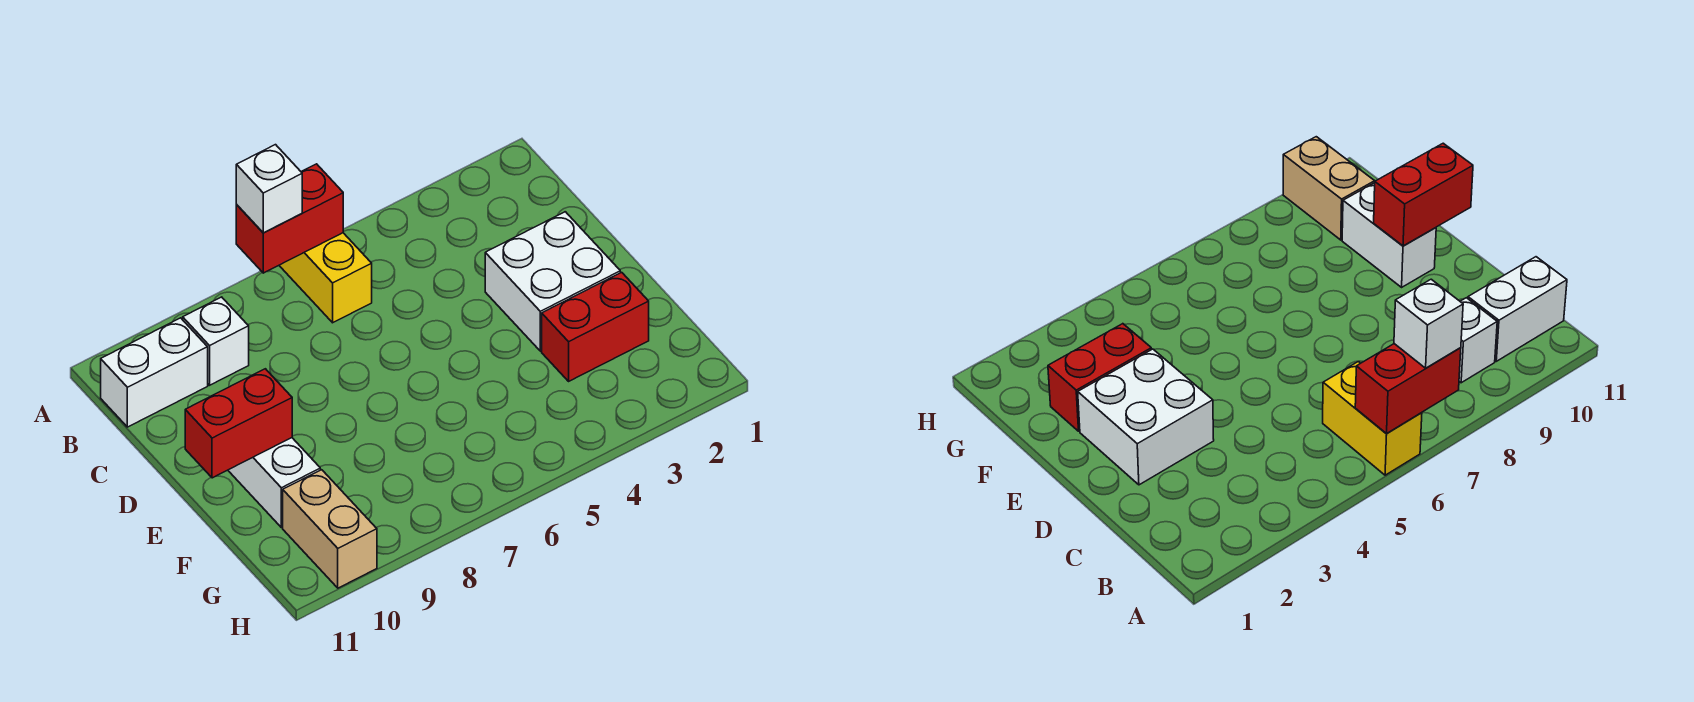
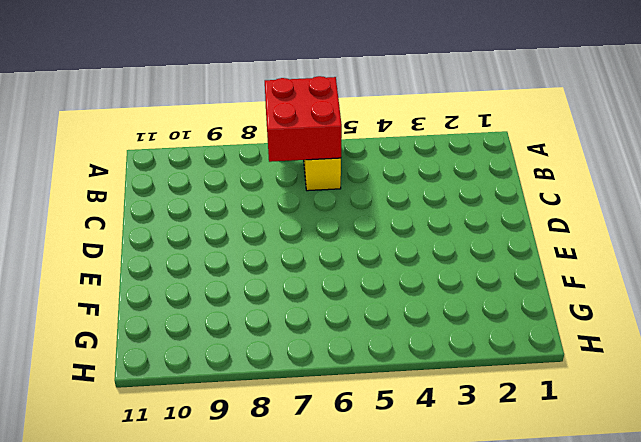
red 2x2 brick [265,76,342,162] -> red 1x2 brick [236,164,343,273]
none -> white 1x1 brick [183,297,249,385]
none -> white 1x2 brick [101,318,208,427]

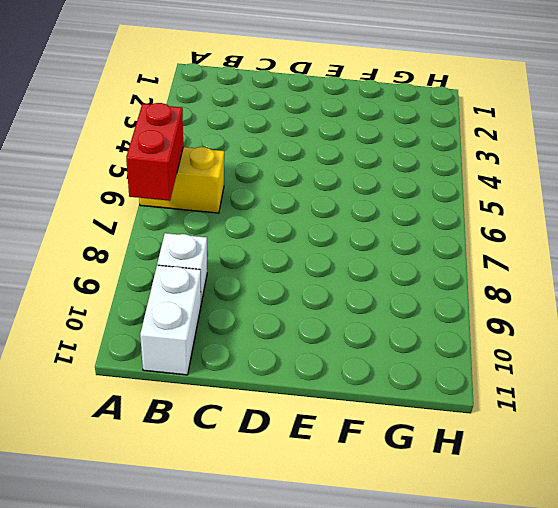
none -> white 2x2 brick [485,212,620,351]
none -> white 1x2 brick [228,438,320,528]

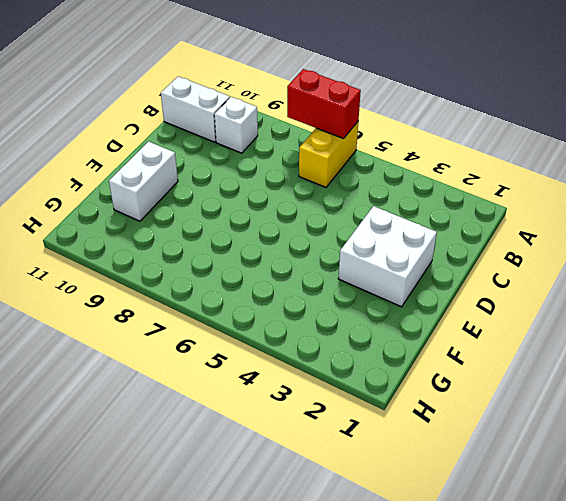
none -> red 1x2 brick [542,272,649,381]
none -> tan 1x2 brick [283,470,377,588]

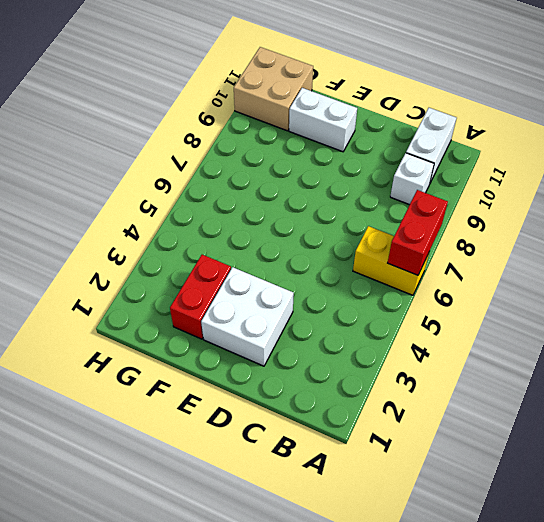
tan 2x2 brick [234,47,313,131] -> tan 1x2 brick [283,470,377,588]
none -> red 1x2 brick [185,369,292,478]
none -> white 1x1 brick [236,145,302,233]

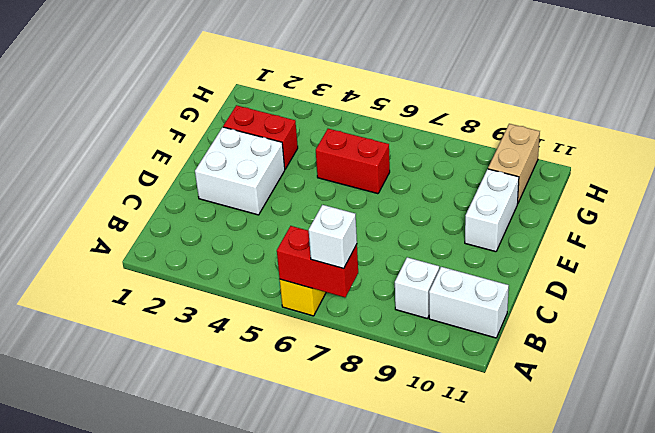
red 1x2 brick [316,129,390,194] -> red 1x2 brick moved to [185,369,292,478]

